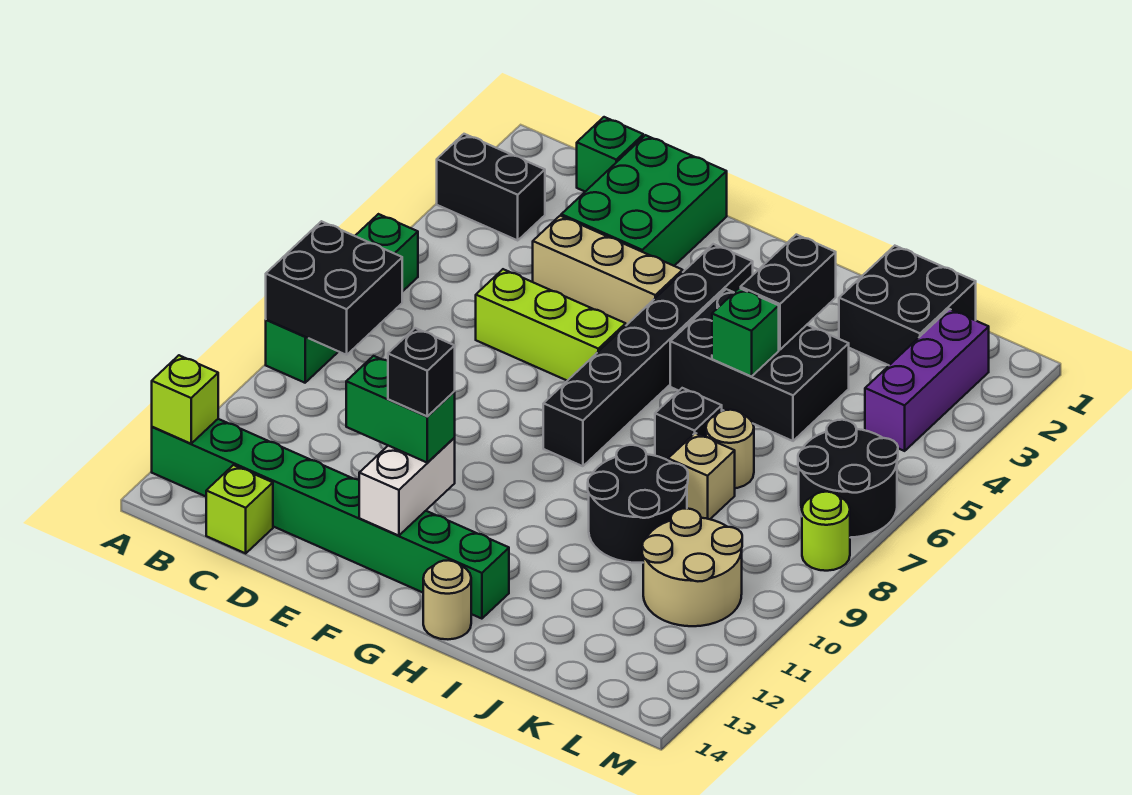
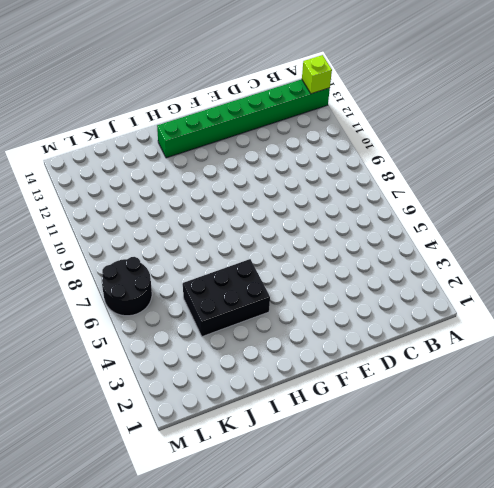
none -> black 1x2 brick [437,134,545,240]
none -> green 1x4 brick [266,214,418,383]
none -> green 1x1 brick [576,117,643,191]

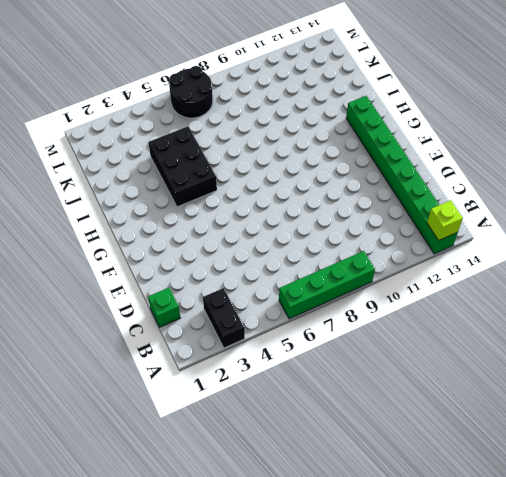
none -> lime 1x1 brick [206,465,273,553]
none -> green 2x3 brick [561,135,727,266]
none -> tan 1x3 brick [533,216,683,325]

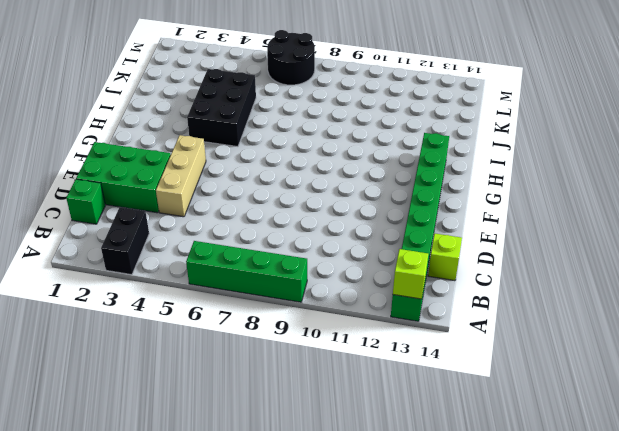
none -> lime 1x3 brick [476,269,626,381]
none -> black 1x6 brick [543,244,753,466]
none -> tan 1x1 round brick [423,560,471,639]

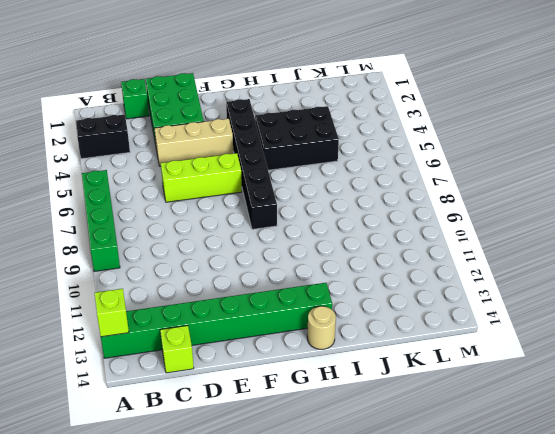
none -> black 1x1 brick [655,388,722,460]
none -> black 2x2 round brick [588,445,688,563]
none -> black 2x2 brick [839,246,976,365]

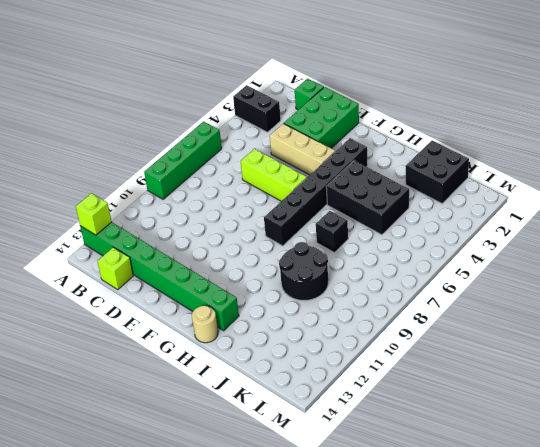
none -> tan 1x1 round brick [706,410,754,488]
none -> tan 1x1 brick [668,433,735,519]
none -> tan 2x2 round brick [642,508,742,626]

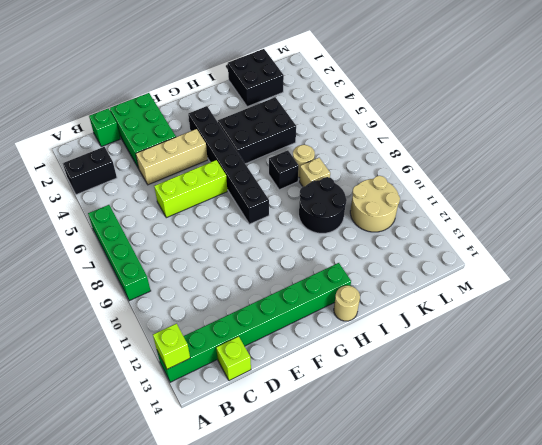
none -> purple 1x3 brick [865,309,989,451]
none -> black 2x2 round brick [798,420,898,538]
none -> lime 1x1 round brick [802,492,850,571]

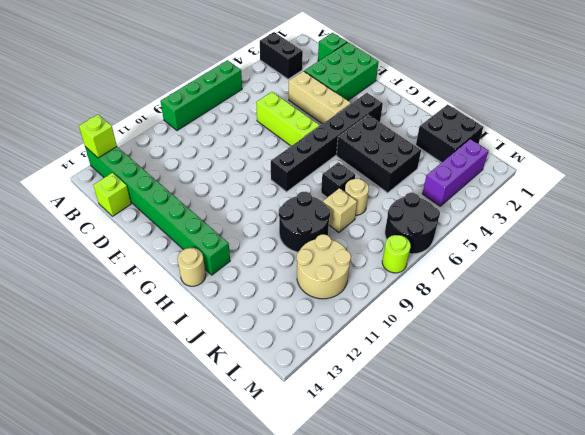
none -> black 2x2 brick [266,221,402,355]
none -> white 1x2 brick [359,438,455,536]
none -> black 1x2 brick [741,235,836,350]

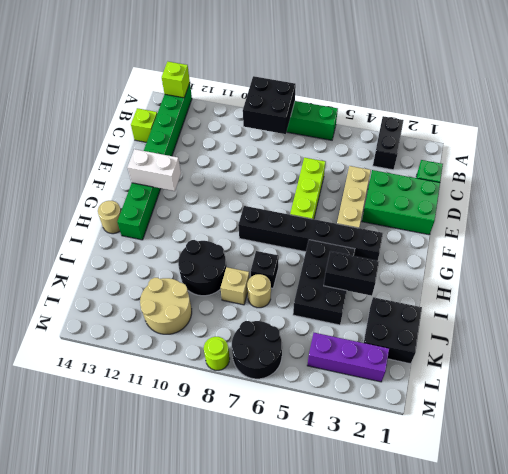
none -> green 1x1 brick [712,288,779,377]
none -> green 1x2 brick [346,356,455,462]
none -> black 1x1 brick [388,328,455,417]

